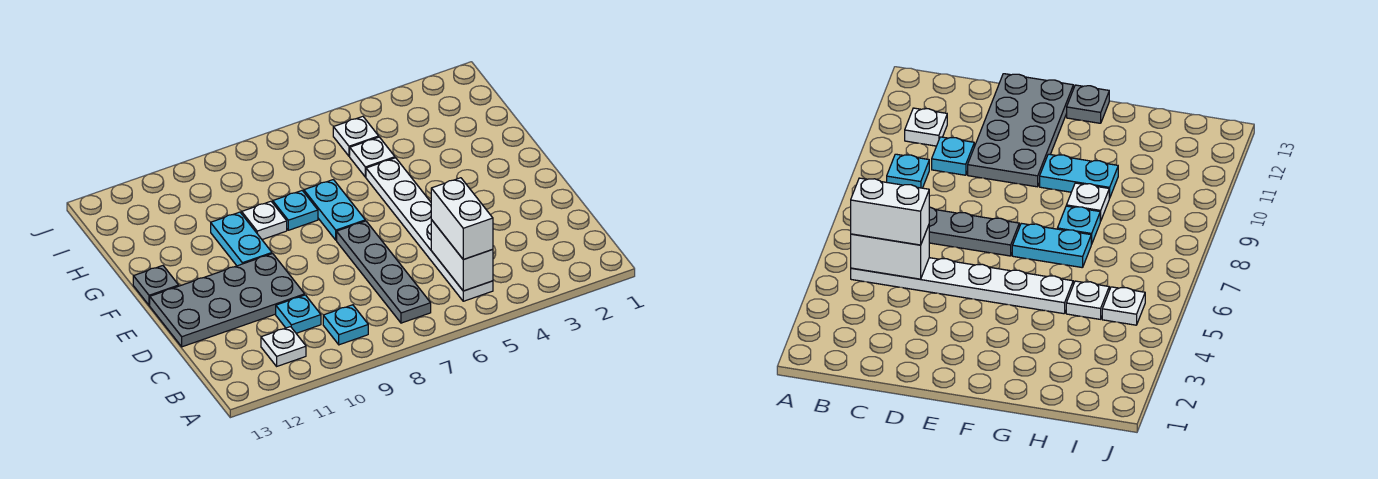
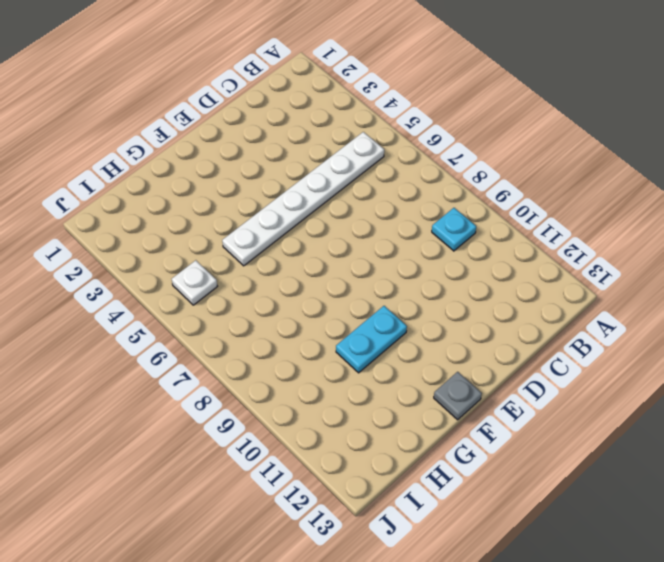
none -> grey 1x4 plate [337,221,431,323]
none -> white 1x1 plate [261,327,306,366]
none -> cyan 1x1 plate [276,295,321,333]

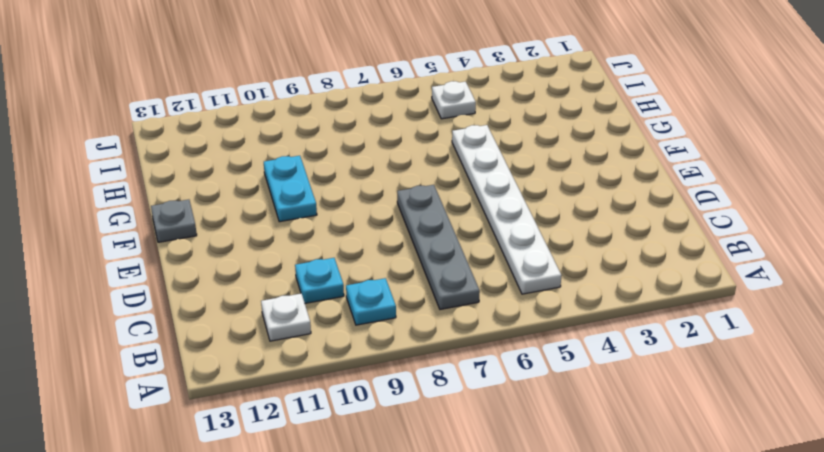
none -> grey 2x4 plate [150,254,305,347]
none -> cyan 1x2 plate [304,180,365,240]
none -> cyan 1x1 plate [273,191,318,230]

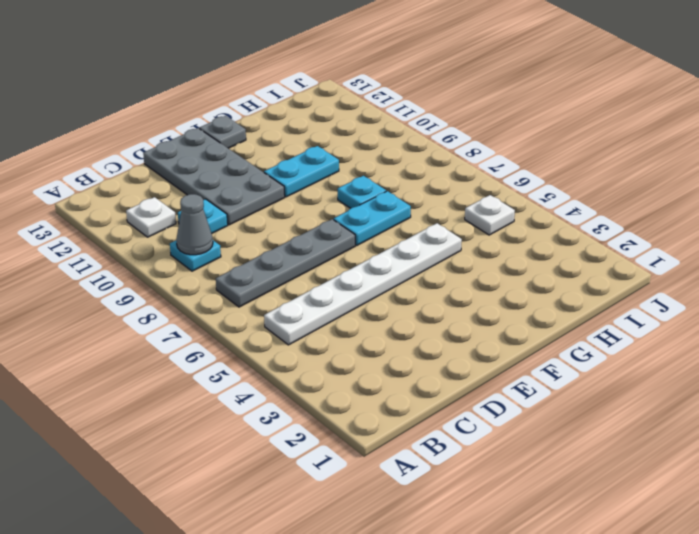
grey 1x1 cone [176,194,213,255] -> none
none -> white 1x1 plate [242,201,287,240]
none -> white 1x1 plate [350,137,395,177]
none -> white 1x2 brick [431,220,493,291]

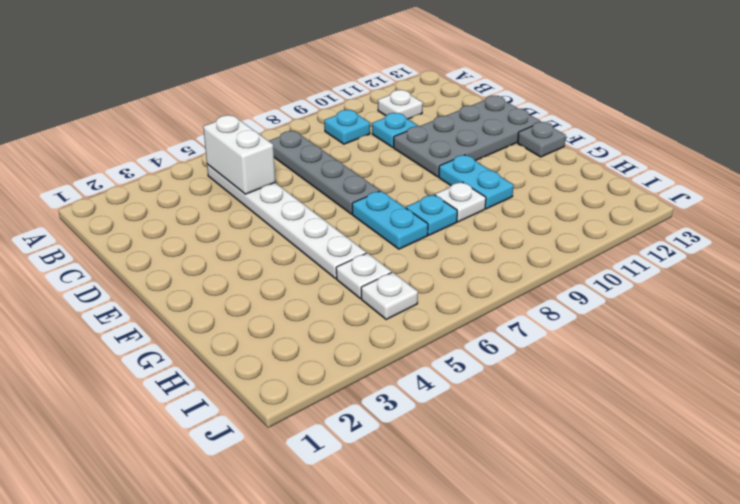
none -> white 1x2 brick [431,178,493,259]

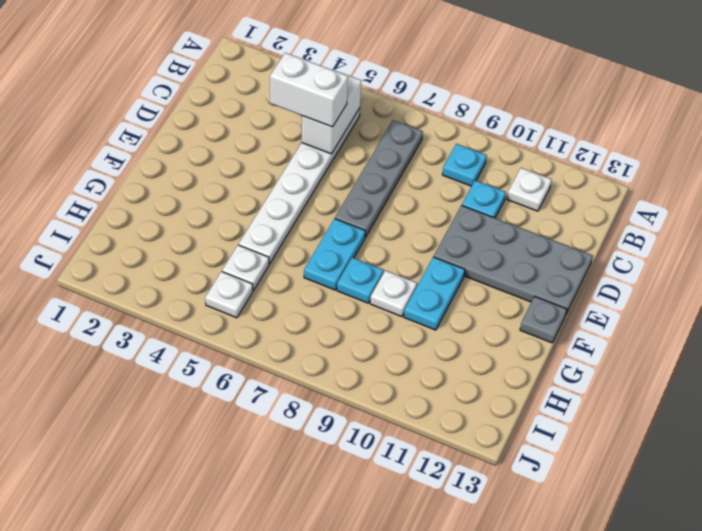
white 1x2 brick [270,53,348,127] -> white 1x2 brick turned to [431,178,493,259]

